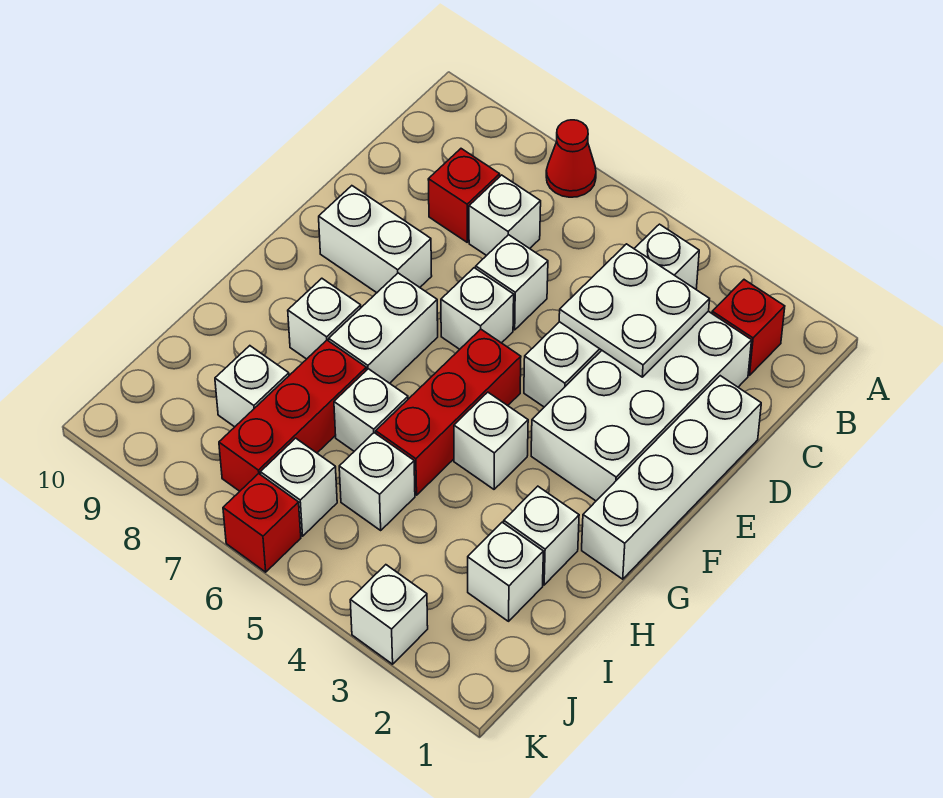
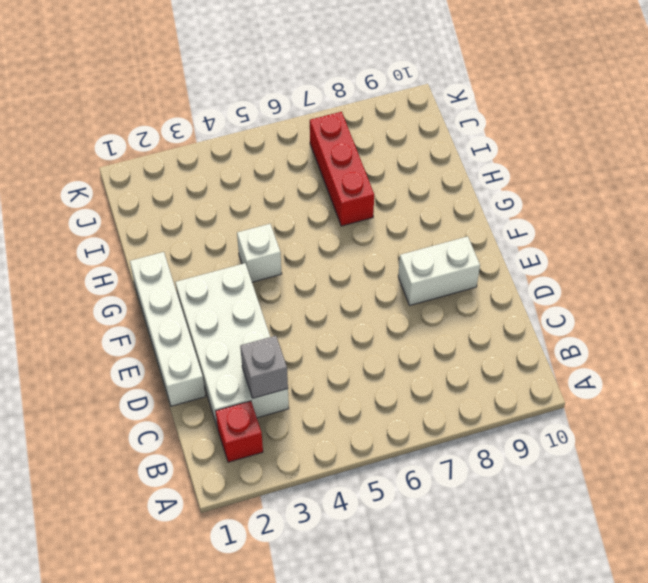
grey 1x1 brick [240,336,288,398] -> white 2x2 plate [559,244,710,377]
none -> red 1x1 cone [546,120,596,197]
none -> white 1x4 brick [524,224,699,407]
none -> white 1x1 brick [469,175,541,256]

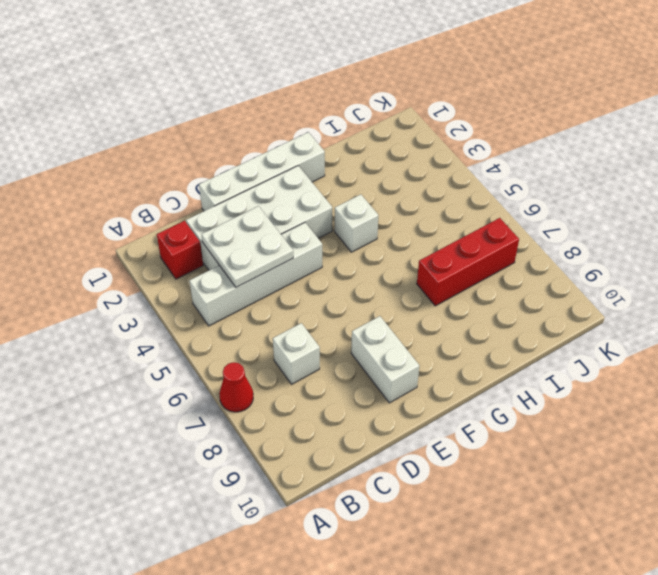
none -> red 1x1 brick [428,149,500,242]
none -> white 1x1 brick [476,235,548,330]
none -> white 1x1 brick [441,268,514,349]

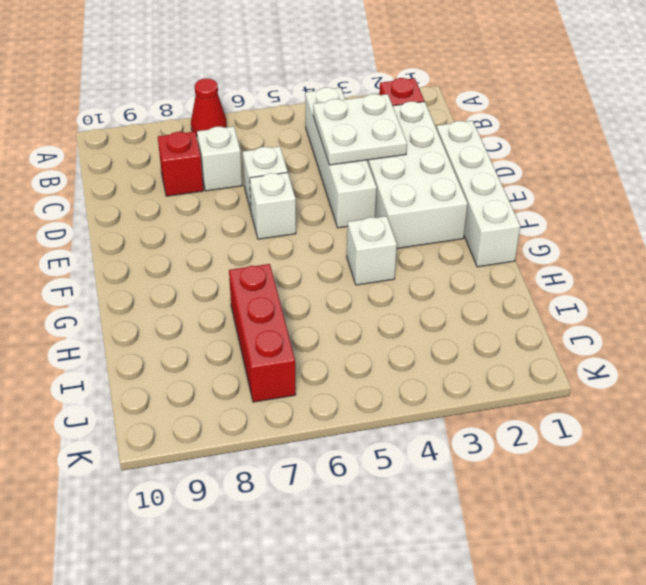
none -> white 1x2 brick [319,186,432,293]
none -> red 1x3 brick [376,329,521,495]
none -> white 1x2 brick [329,273,438,383]

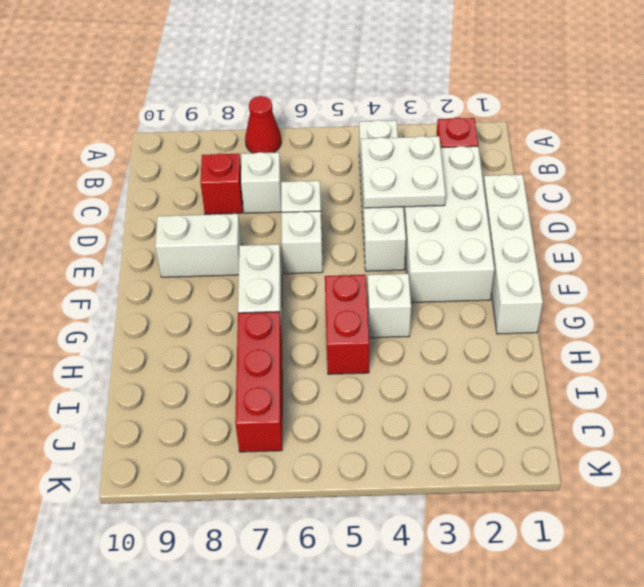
red 1x2 brick [325,275,369,374] -> red 1x3 brick [376,329,521,495]
none -> white 1x1 brick [288,278,361,359]
none -> white 1x1 brick [504,486,579,585]
none -> white 1x1 brick [334,369,408,451]

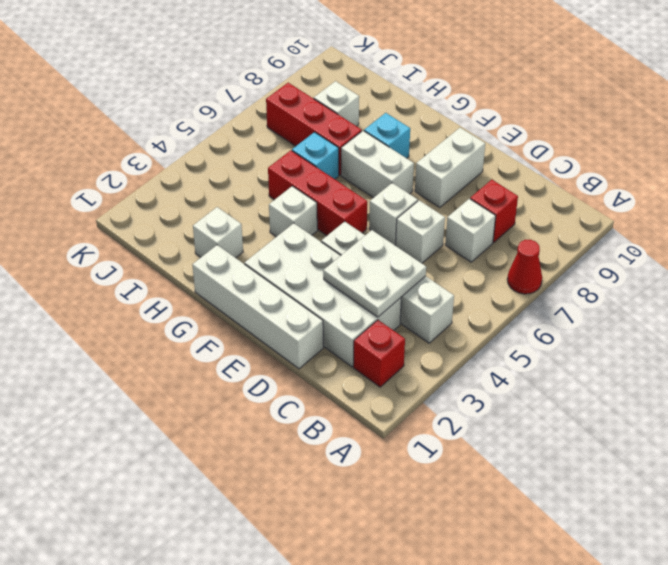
cyan 1x1 brick [364,113,410,158] -> white 1x1 brick [288,278,361,359]
cyan 1x1 brick [292,132,339,179] -> white 1x1 brick [334,369,408,451]
none -> white 1x1 brick [468,522,543,621]
none -> white 1x1 brick [339,433,415,530]
none -> white 1x1 brick [260,438,337,536]

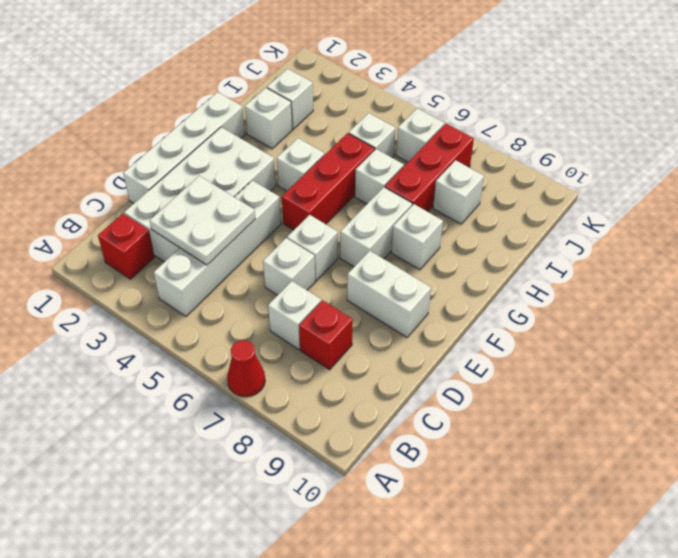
none -> white 1x1 brick [350,565,428,664]
none -> red 1x1 brick [223,474,301,572]

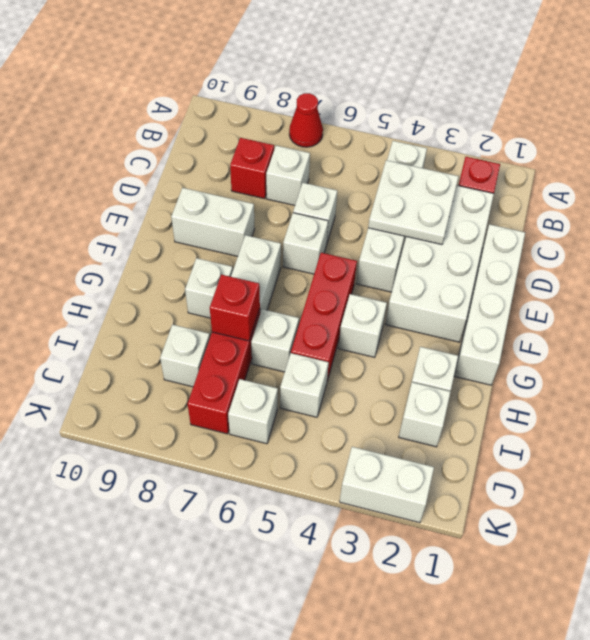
red 1x1 brick [210,275,260,341] -> red 1x1 brick moved to [223,474,301,572]
white 1x2 brick [340,447,434,523] -> white 1x1 brick [350,565,428,664]

